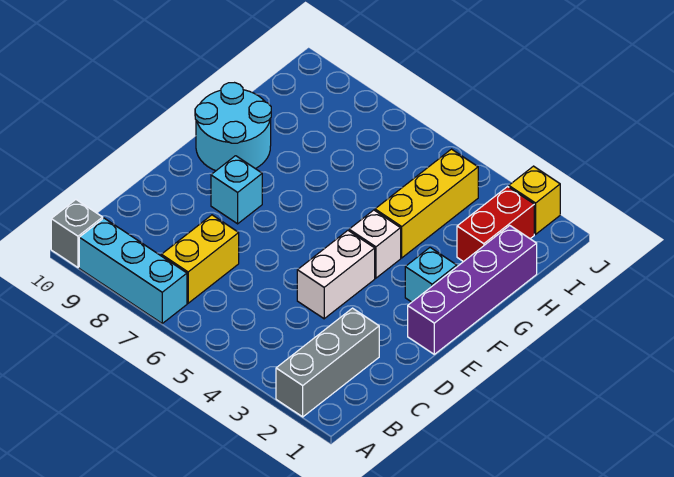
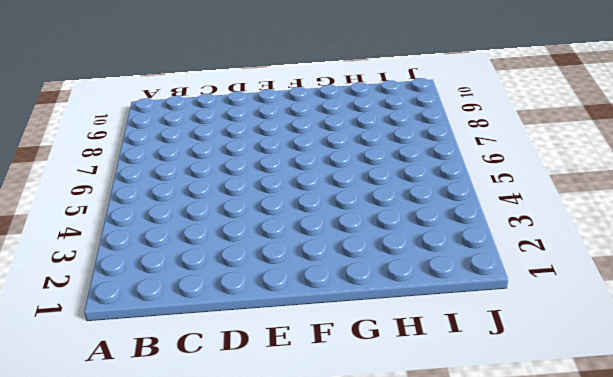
none -> grey 1x3 brick [276,308,379,417]
none -> cyan 1x3 brick [79,218,187,323]
none -> grey 1x1 brick [51,200,103,267]

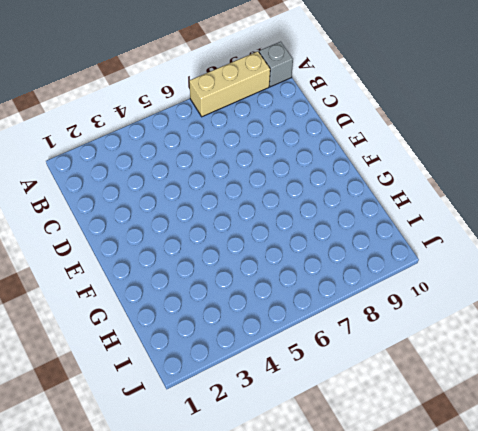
tan 1x3 brick [189,51,270,117] -> cyan 1x3 brick [79,218,187,323]
none -> grey 1x3 brick [276,308,379,417]
none -> yellow 1x2 brick [161,215,239,303]
none -> white 1x2 brick [297,231,375,319]

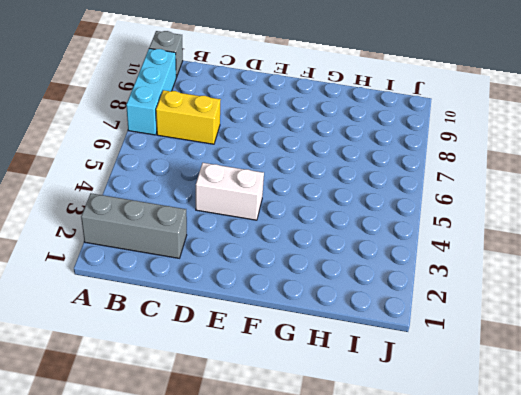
none -> purple 1x4 brick [408,226,537,354]
none -> cyan 1x1 brick [211,156,262,224]
none -> cyan 1x1 brick [405,248,457,302]

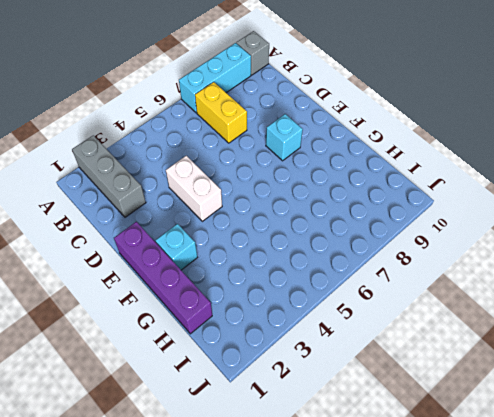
none -> white 1x1 brick [349,210,401,278]
none -> cyan 2x2 round brick [195,83,271,171]
none -> yellow 1x3 brick [375,149,478,258]

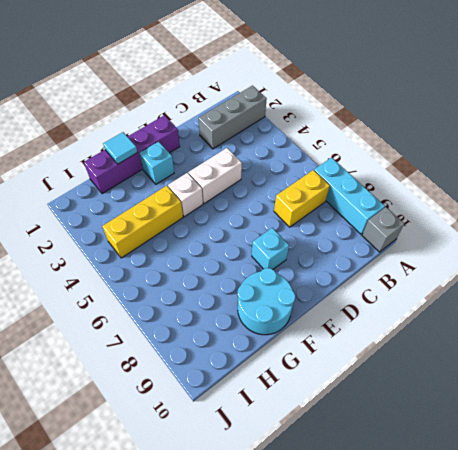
cyan 1x1 tile [103,132,137,164] -> none
none -> red 1x2 brick [457,187,534,262]
none -> yellow 1x1 brick [509,166,560,234]

